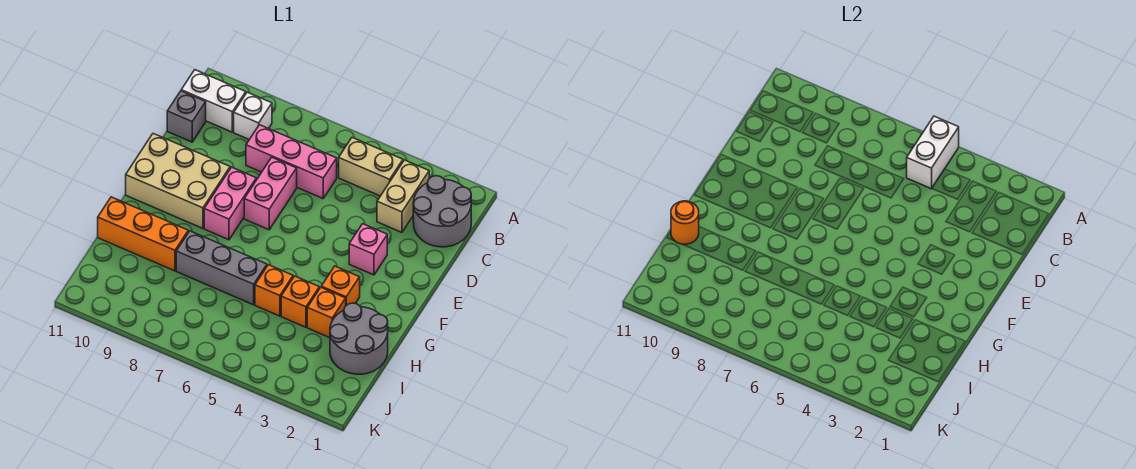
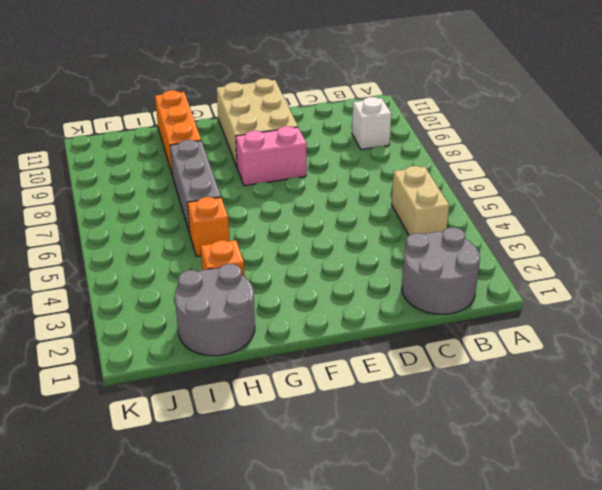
none -> tan 1x2 brick [377,160,429,232]
none -> white 1x2 brick [181,70,246,132]
none -> pink 1x3 brick [246,125,337,198]

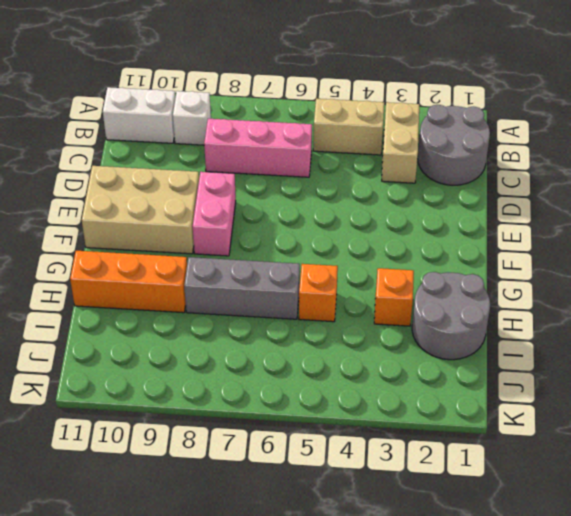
none -> grey 1x1 brick [167,91,206,142]
none -> pink 1x2 brick [244,157,297,230]
none -> pink 1x1 brick [349,224,387,275]

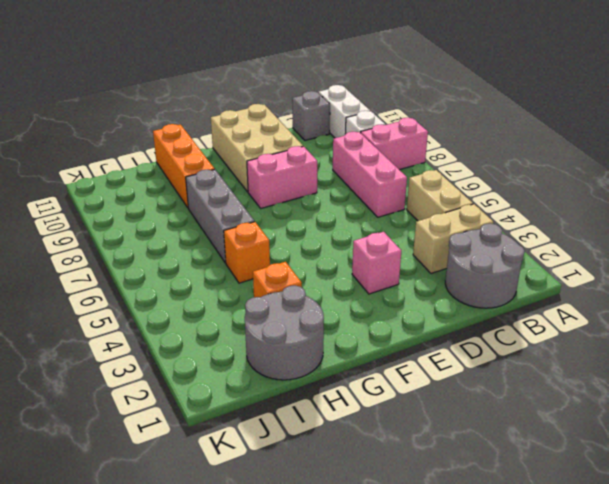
pink 1x2 brick [361,118,428,170] -> pink 1x2 brick moved to [244,157,297,230]
none -> orange 1x1 brick [321,266,360,305]
none -> orange 1x1 brick [281,276,319,327]
none -> white 1x2 brick [907,116,959,189]

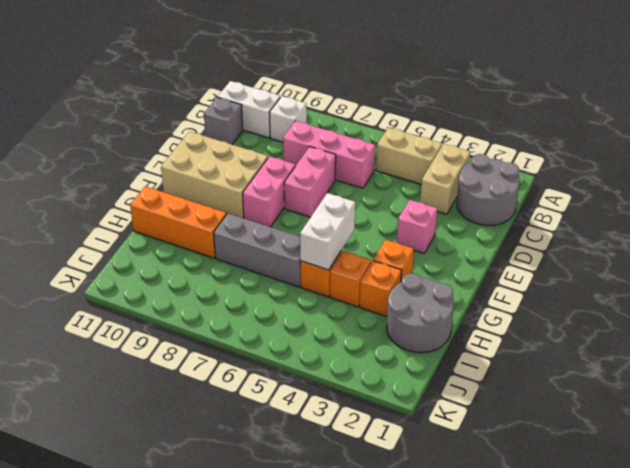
white 1x2 brick [300,193,355,270] -> white 1x2 brick moved to [907,116,959,189]
none -> orange 1x1 round brick [671,201,699,244]

